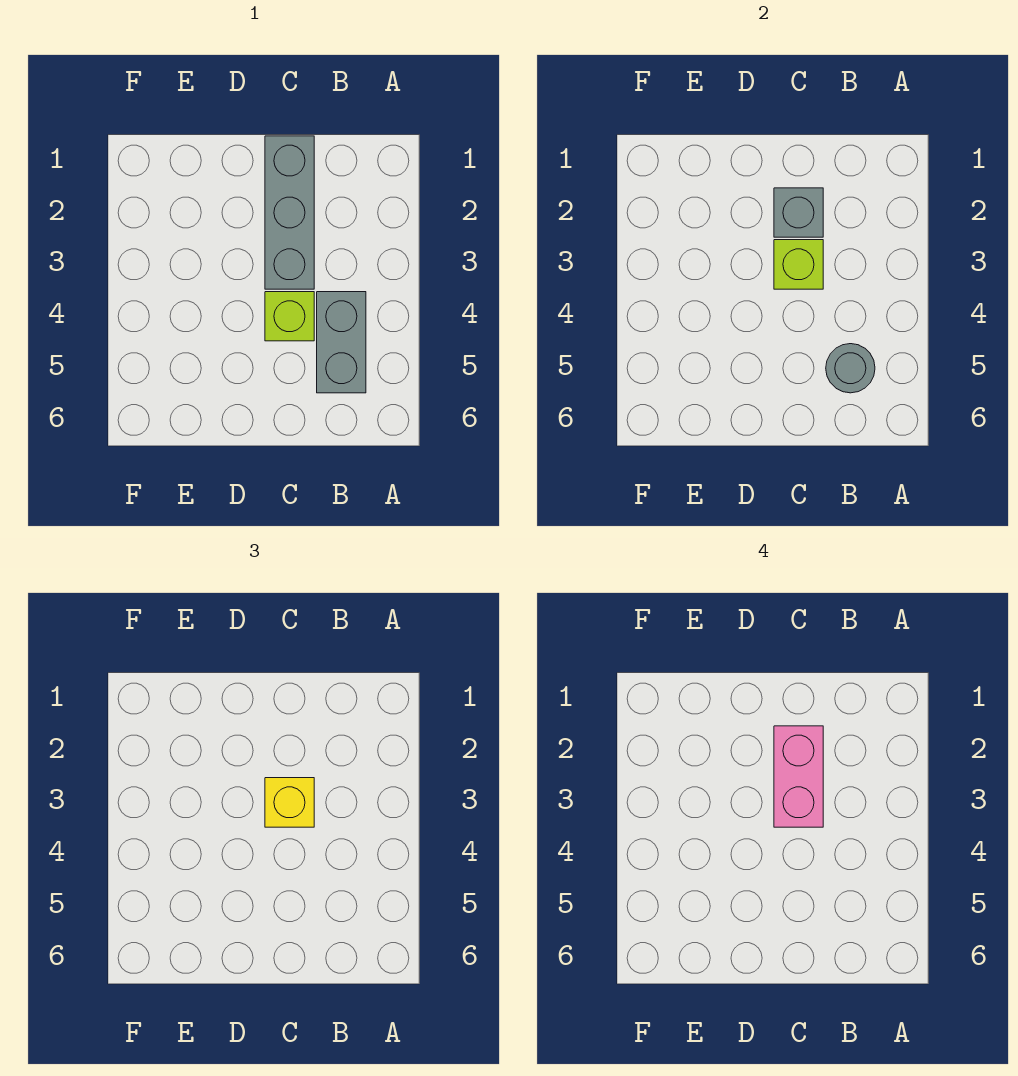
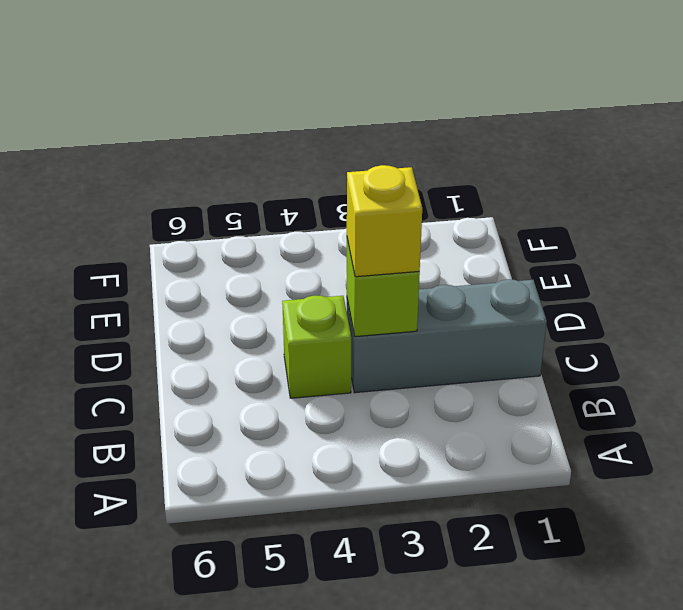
none -> grey 1x2 brick [317,292,366,393]
none -> grey 1x1 round brick [826,344,875,393]

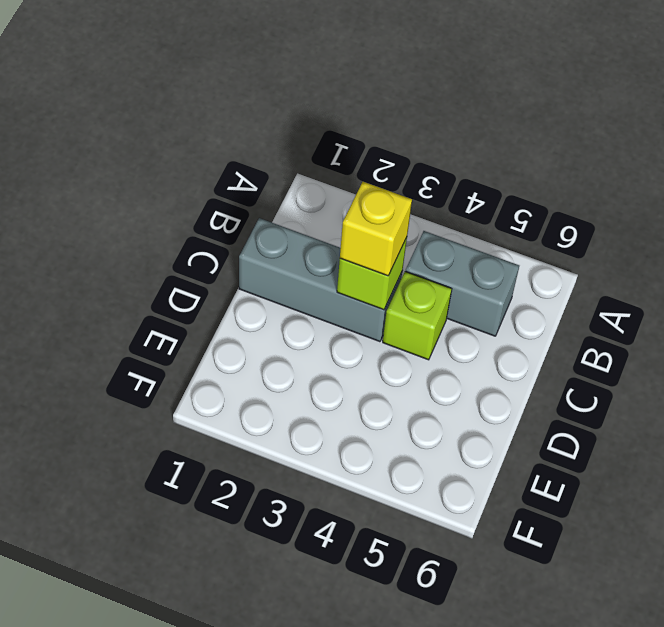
none -> grey 1x1 round brick [826,344,875,393]
none -> grey 1x1 brick [774,188,823,237]

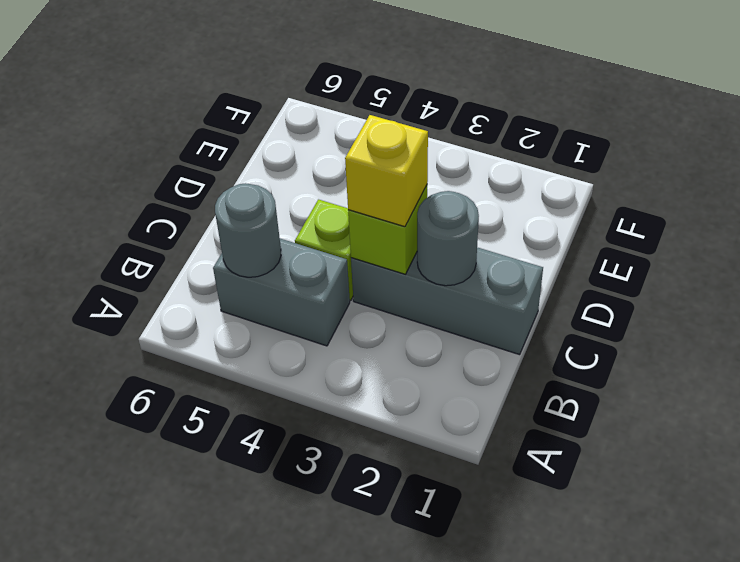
grey 1x1 round brick [417,191,479,286] -> grey 1x1 brick [774,188,823,237]
none -> pink 1x2 brick [774,726,823,827]

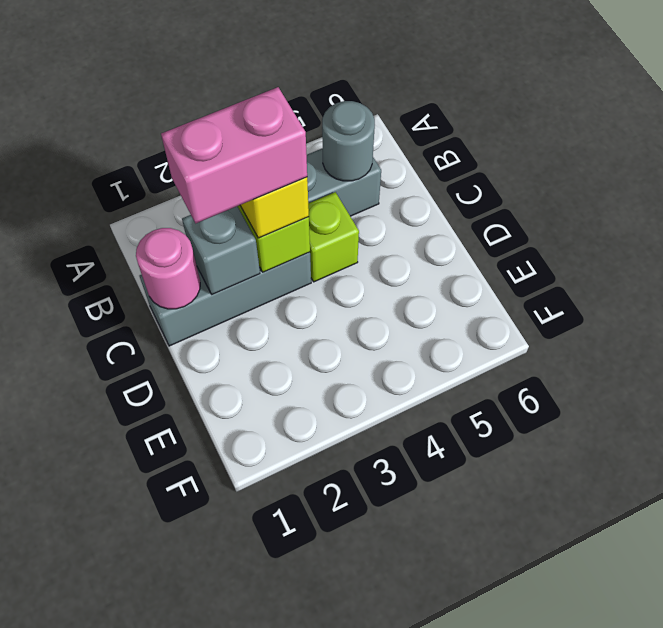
pink 1x1 round brick [136,228,200,309] -> none

